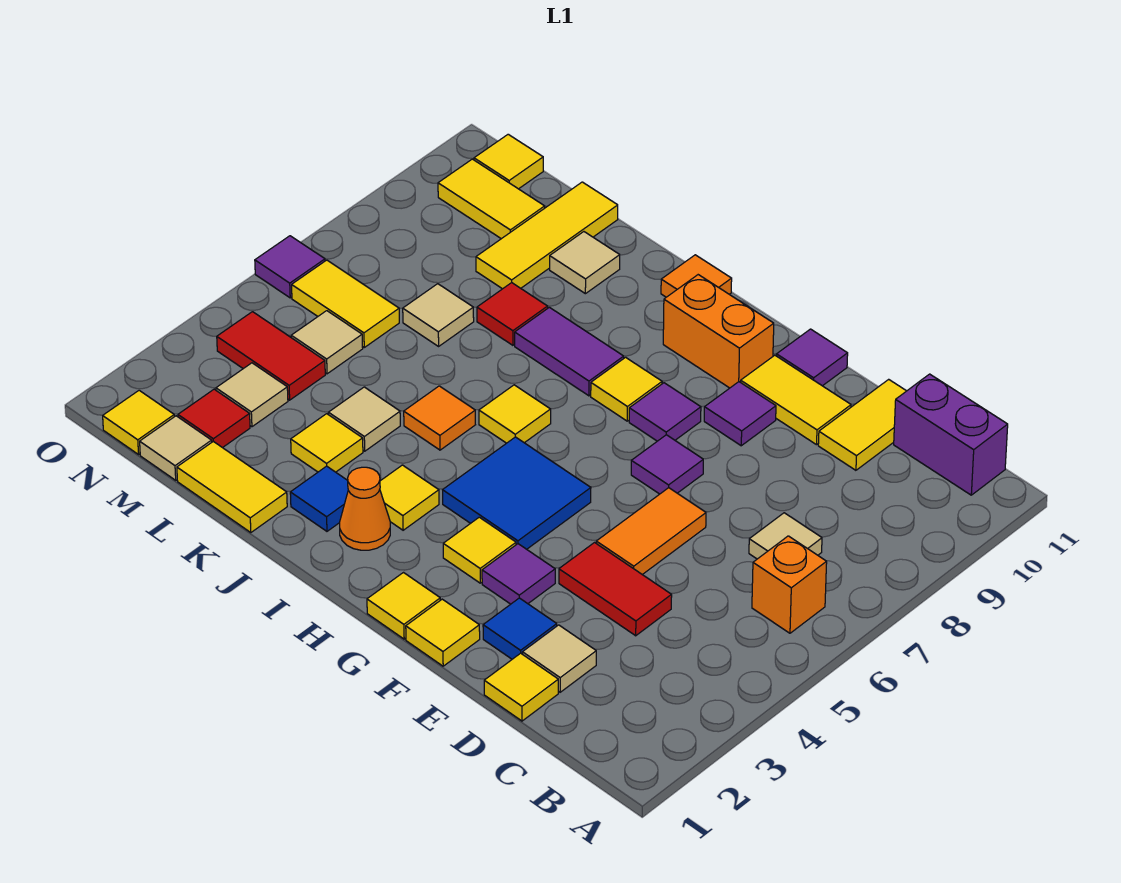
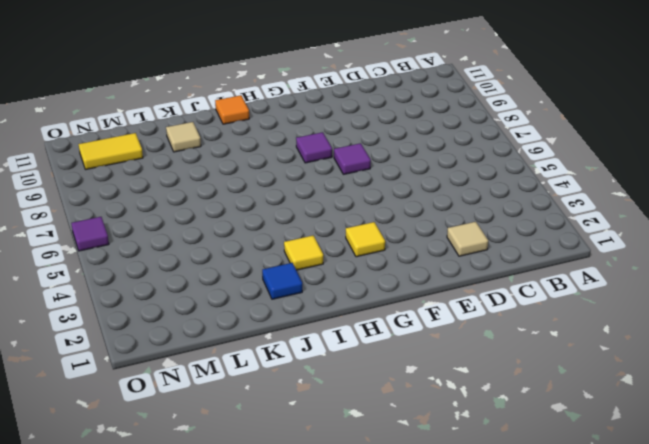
none -> orange 1x1 brick [752,536,827,633]
none -> purple 1x2 brick [894,374,1008,495]
none -> tan 1x1 tile [749,513,822,559]
none -> yellow 1x1 tile [484,653,558,721]

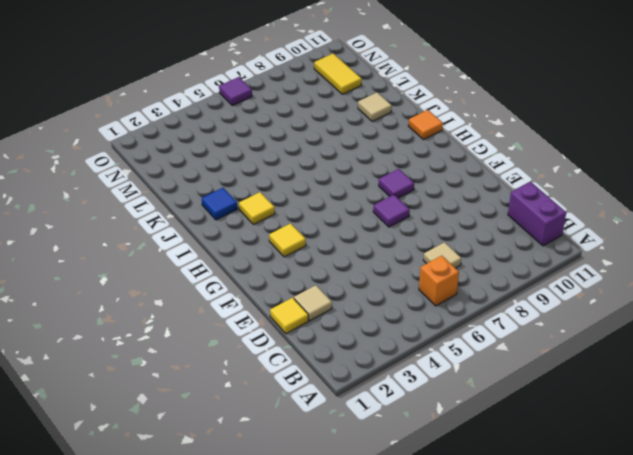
none -> red 1x2 tile [559,543,672,636]
none -> yellow 1x2 tile [818,379,906,470]
none -> blue 1x1 tile [483,598,557,659]
none -> orange 1x2 tile [596,488,706,575]

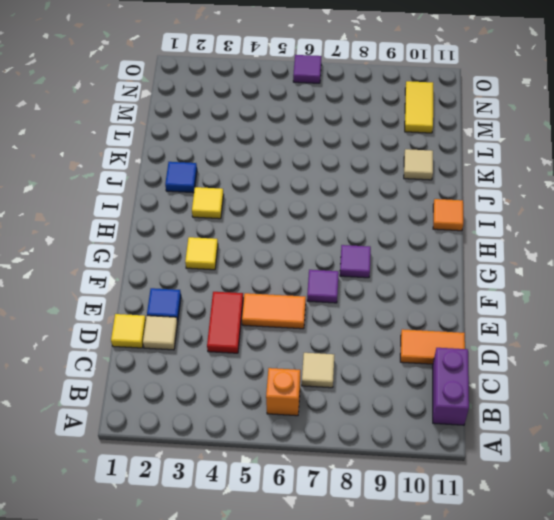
orange 1x2 tile [400,329,465,364] -> yellow 1x2 tile [818,379,906,470]
none -> yellow 1x2 tile [741,355,851,445]
none -> yellow 1x1 tile [406,599,480,666]
none -> purple 1x1 tile [482,544,555,604]
none -> purple 1x1 tile [704,382,776,446]

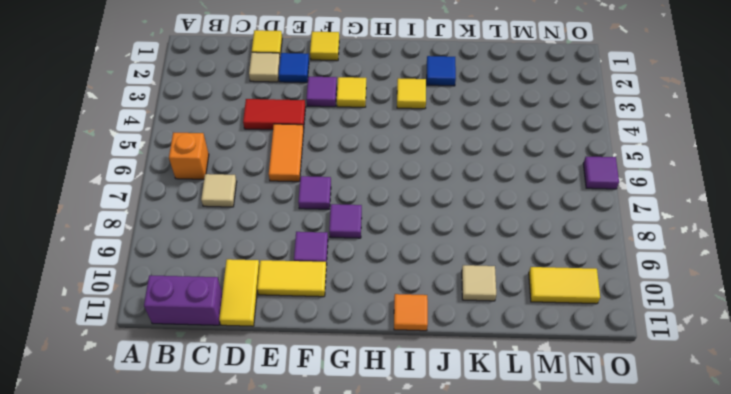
none -> purple 1x1 tile [777,329,848,386]
none -> yellow 1x1 tile [367,573,440,639]
none -> blue 2x2 tile [443,437,591,549]
none -> orange 1x2 brick [663,275,774,388]

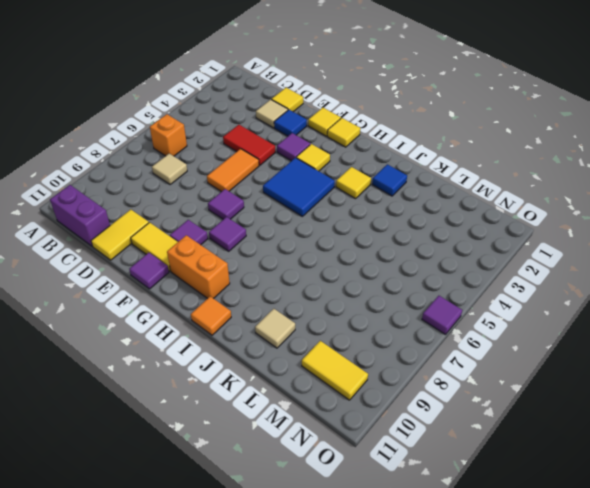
none -> yellow 1x1 tile [591,357,662,421]
none -> orange 1x1 cone [340,467,390,550]
none -> yellow 1x1 tile [479,385,551,443]
none -> purple 1x2 tile [515,307,624,396]

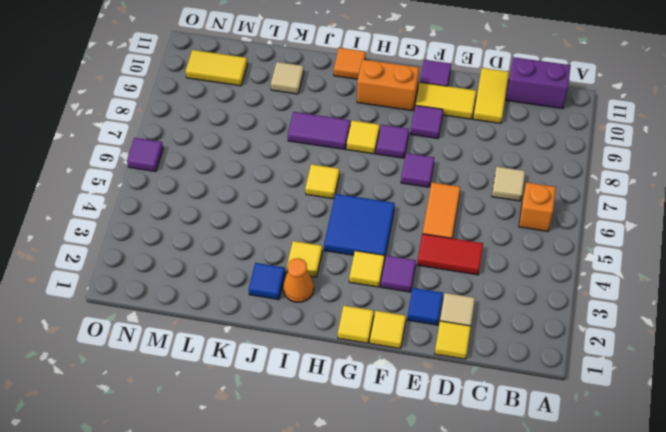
none -> orange 1x1 tile [404,386,475,450]
none -> yellow 1x2 tile [177,441,287,533]
none -> yellow 1x1 tile [291,414,363,472]
none -> tan 1x1 tile [328,387,400,451]

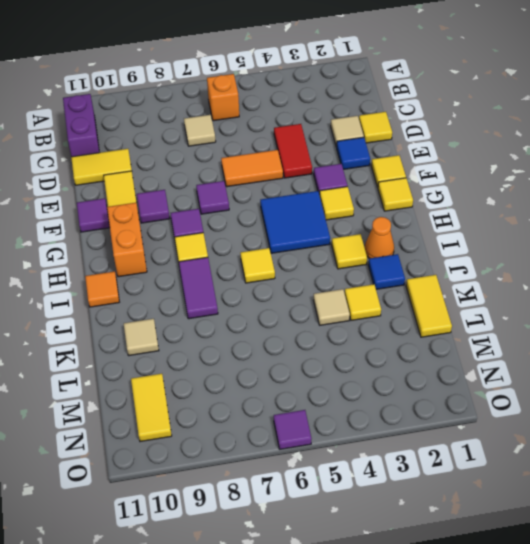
none -> orange 1x1 tile [404,386,475,450]
none -> red 1x1 tile [477,283,548,345]
none -> tan 1x1 tile [403,284,474,346]
none -> yellow 1x3 tile [476,182,618,289]

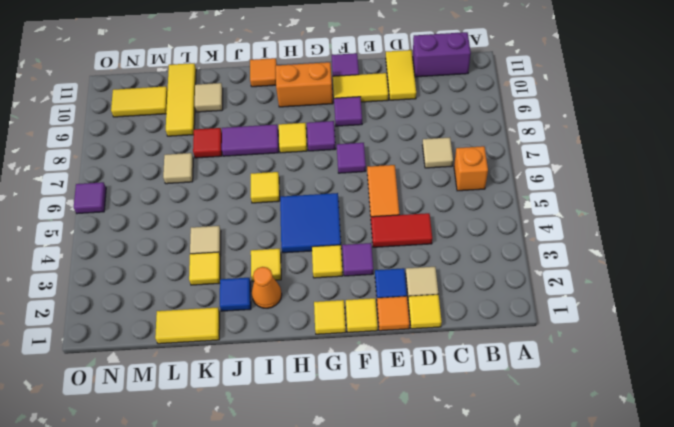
orange 1x1 tile [377,296,410,331] -> orange 1x1 tile moved to [404,386,475,450]
none -> tan 1x1 tile [140,416,212,480]
none -> red 1x1 tile [178,389,250,448]
none -> tan 1x1 tile [216,363,288,427]
none -> red 1x2 tile [217,312,325,400]

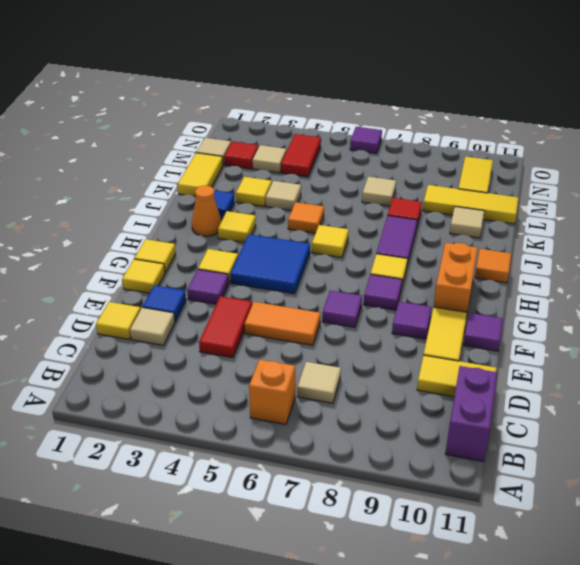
none -> tan 1x1 tile [291,311,363,374]
none -> yellow 1x2 tile [292,260,399,347]
none -> yellow 1x1 tile [103,390,174,454]
none -> yellow 1x1 tile [474,134,543,189]

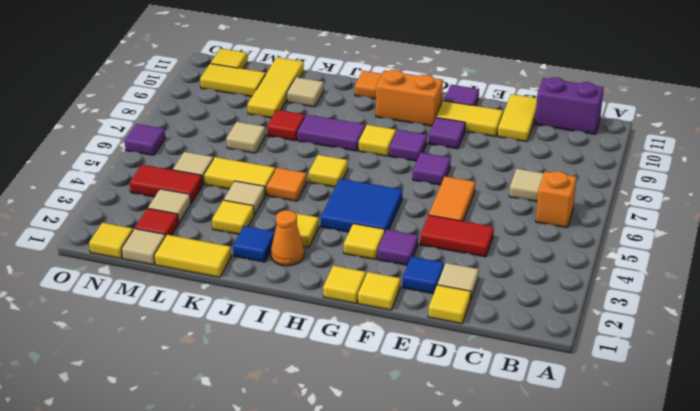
yellow 1x2 tile [204,157,275,195] -> yellow 1x2 tile moved to [292,260,399,347]

